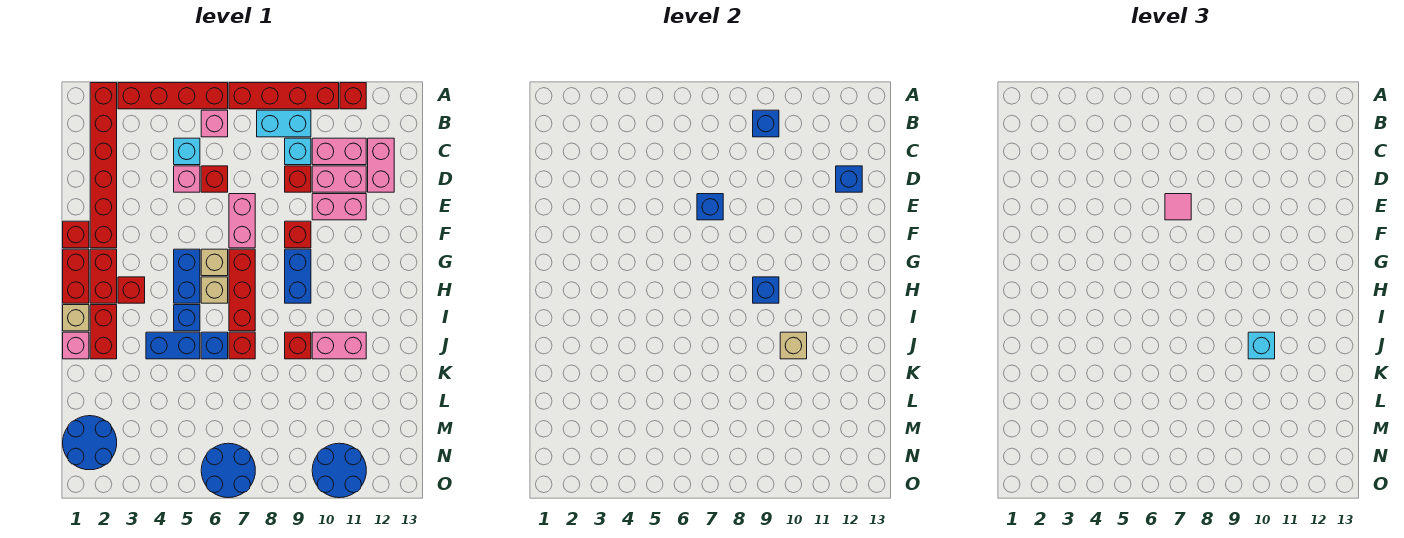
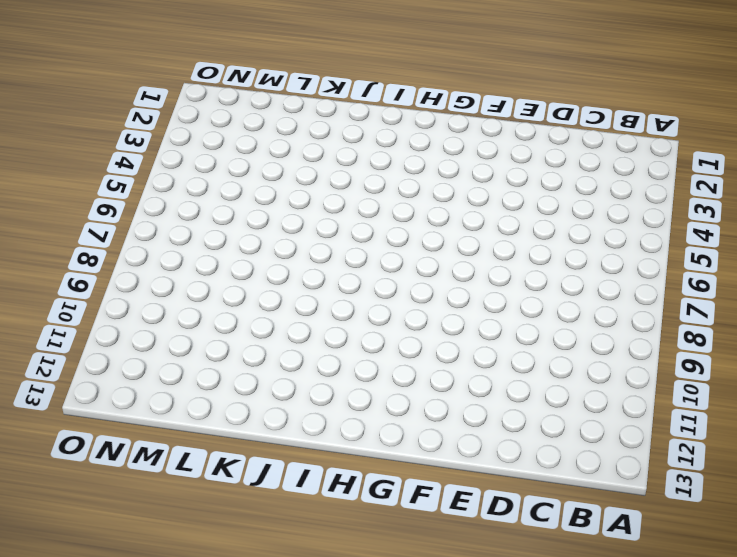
none -> red 1x6 brick [90,83,117,248]
none -> red 1x4 brick [118,83,228,109]
none -> red 1x4 brick [229,83,339,109]
none -> red 1x1 brick [340,83,366,109]

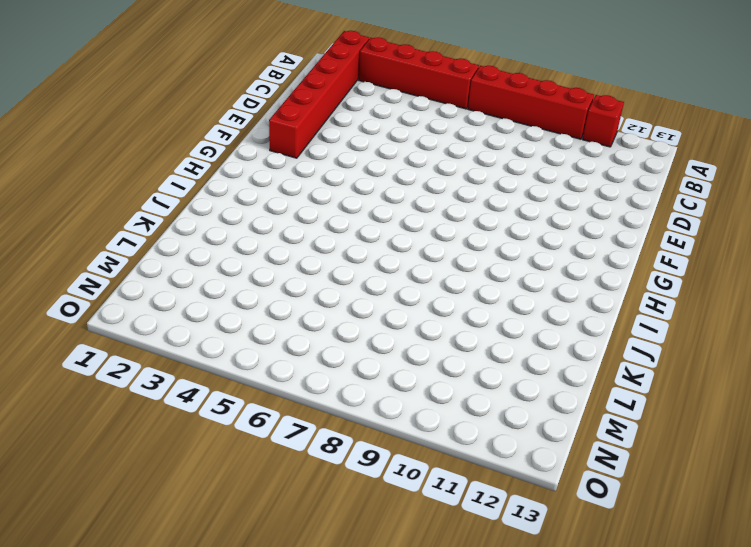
none -> pink 1x1 brick [201,110,228,137]
none -> cyan 1x2 brick [257,110,311,137]
none -> cyan 1x1 brick [174,138,200,165]
none -> cyan 1x1 brick [285,138,311,165]

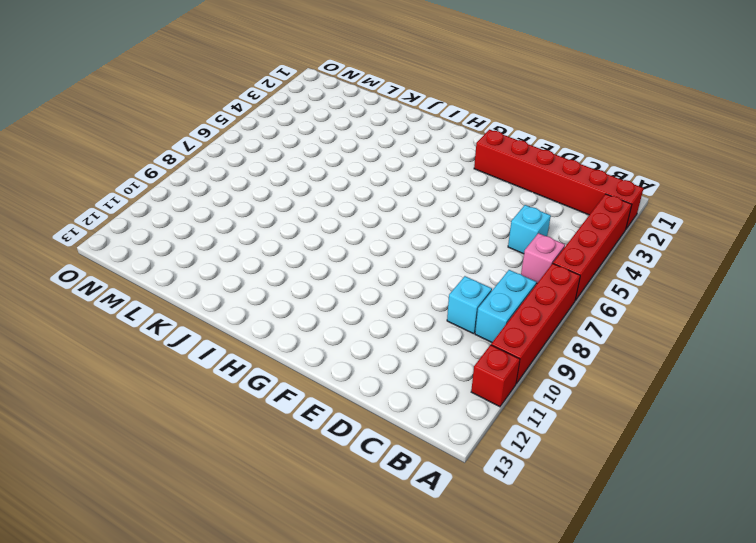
none -> pink 1x2 brick [312,138,366,165]
none -> pink 1x2 brick [368,138,394,192]
none -> pink 1x1 brick [174,166,200,192]
none -> red 1x1 brick [201,166,228,192]

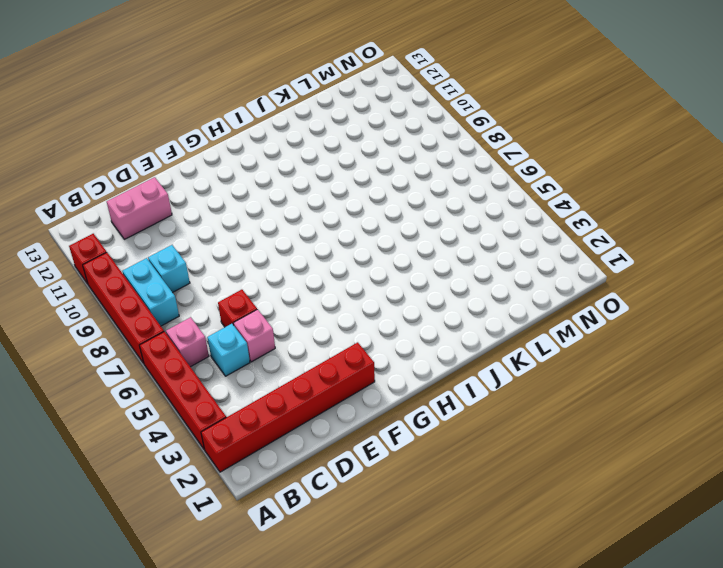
none -> pink 1x2 brick [312,138,366,165]
none -> red 1x1 brick [285,166,311,192]
none -> pink 1x2 brick [312,166,366,192]
none -> pink 1x2 brick [229,194,255,248]

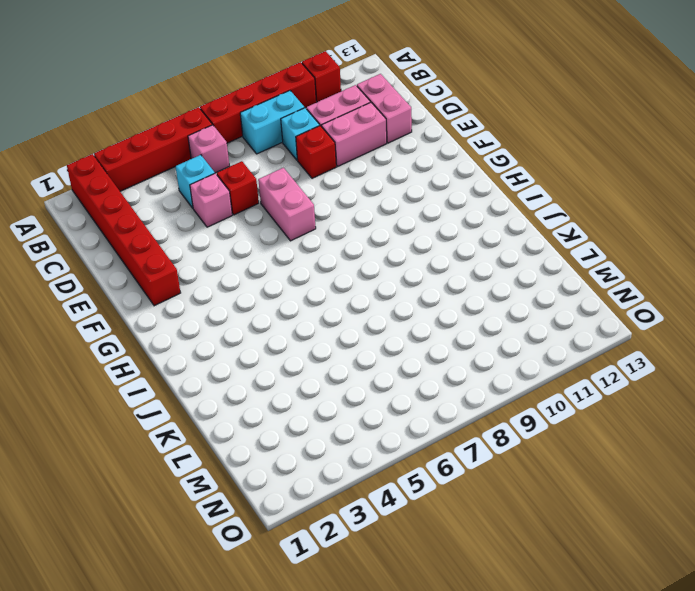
none -> pink 1x2 brick [312,194,366,220]
none -> red 1x1 brick [63,221,89,248]
none -> red 1x1 brick [285,221,311,248]
none -> red 1x2 brick [63,249,89,303]

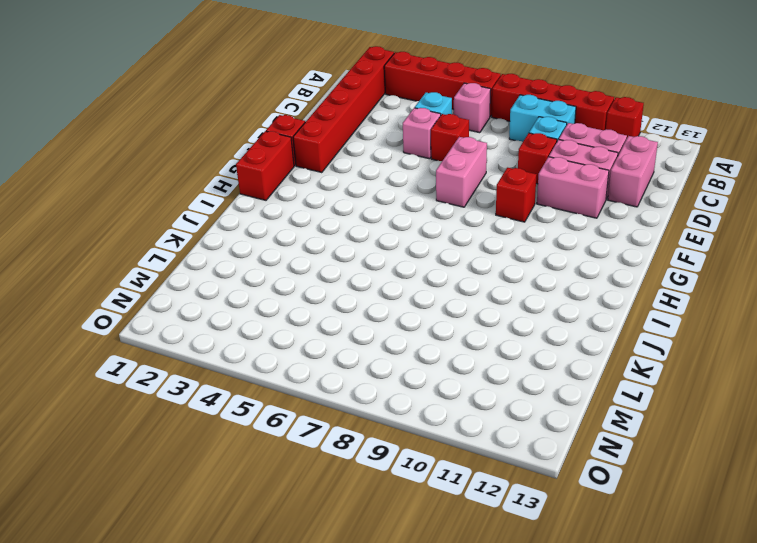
none -> red 1x2 brick [90,249,117,303]
none -> blue 1x2 brick [174,249,200,303]
none -> tan 1x1 brick [201,249,228,276]
none -> red 1x3 brick [229,249,255,331]

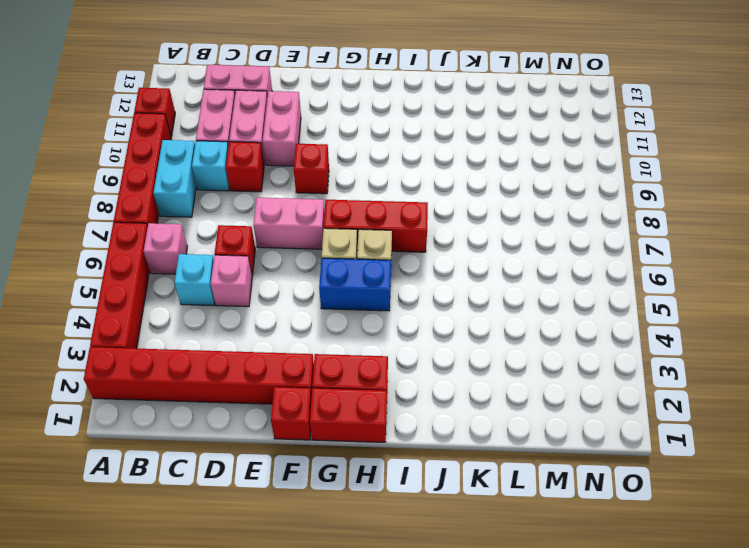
none -> blue 1x2 brick [285,249,311,303]
none -> red 1x1 brick [118,277,145,303]
none -> tan 1x1 brick [63,305,89,331]
none -> red 1x2 brick [90,305,117,359]

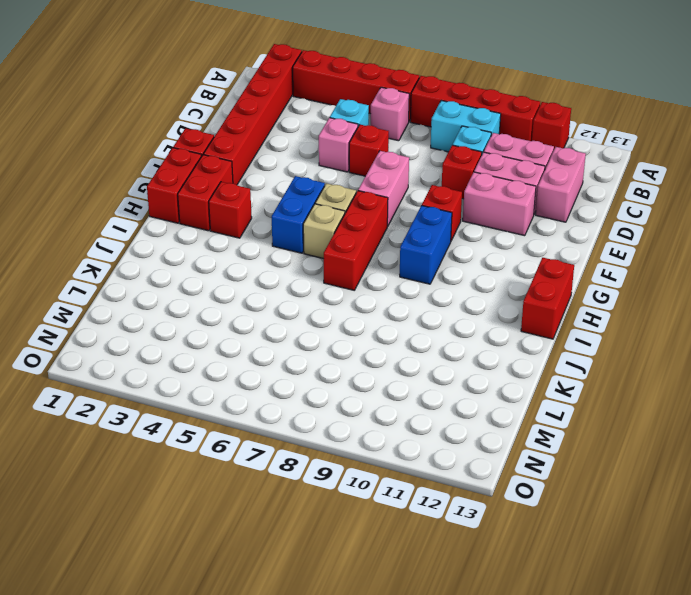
red 1x2 brick [521,258,574,339] -> red 1x2 brick moved to [90,305,117,359]
none -> tan 1x1 brick [63,305,89,331]
none -> blue 1x1 brick [174,305,200,331]
none -> pink 1x1 brick [63,332,89,359]
none -> blue 1x2 brick [146,332,200,359]

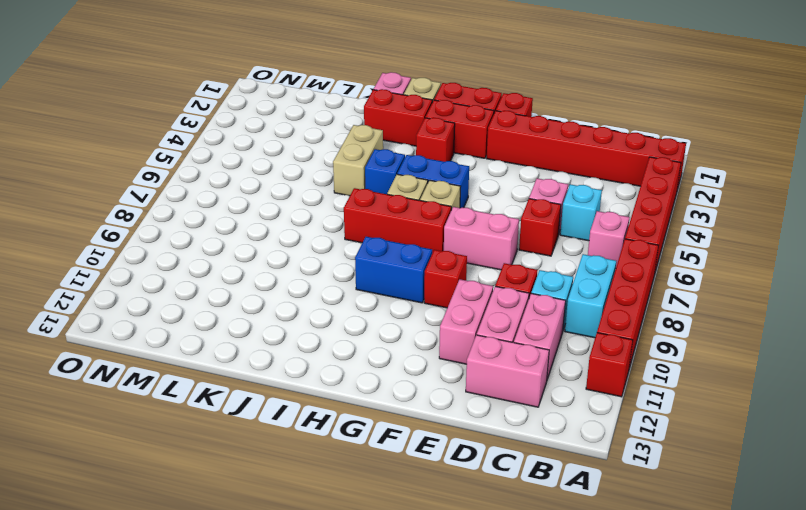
tan 1x2 brick [333,125,383,196] -> blue 1x2 brick [146,332,200,359]
none -> blue 1x1 brick [201,332,228,359]
none -> red 1x1 brick [229,332,255,359]
none -> red 1x1 brick [285,332,311,359]
none -> pink 1x2 brick [312,332,366,359]

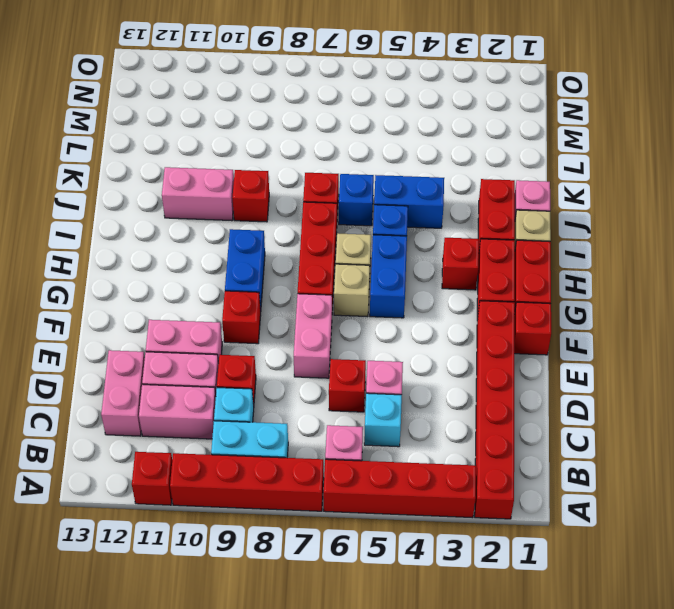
none -> blue 2x2 round brick [63,416,117,470]
none -> blue 2x2 round brick [201,443,255,498]
none -> blue 2x2 round brick [312,443,366,498]
none -> blue 1x1 brick [753,110,779,137]

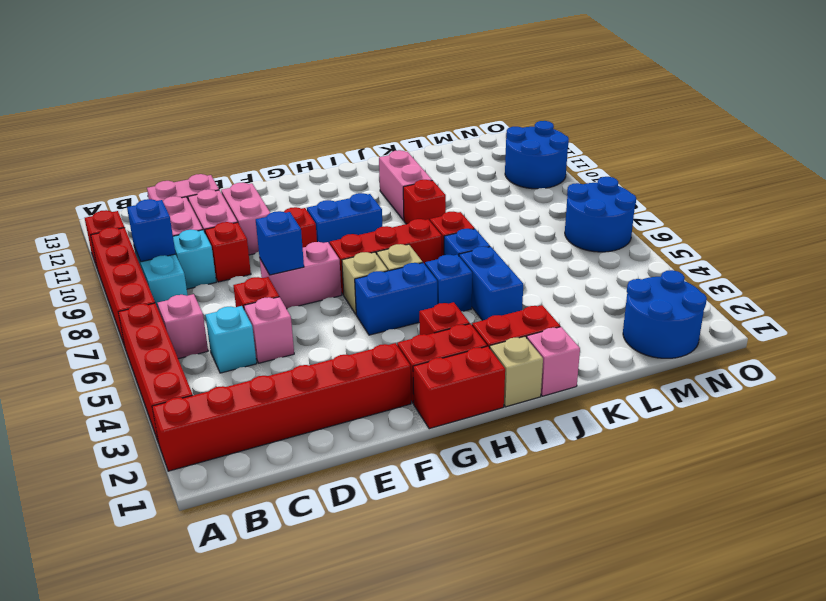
none -> red 1x1 brick [63,221,89,248]
none -> blue 1x1 brick [836,166,862,192]
none -> blue 1x1 brick [753,277,779,303]
none -> tan 1x1 brick [780,332,807,359]

